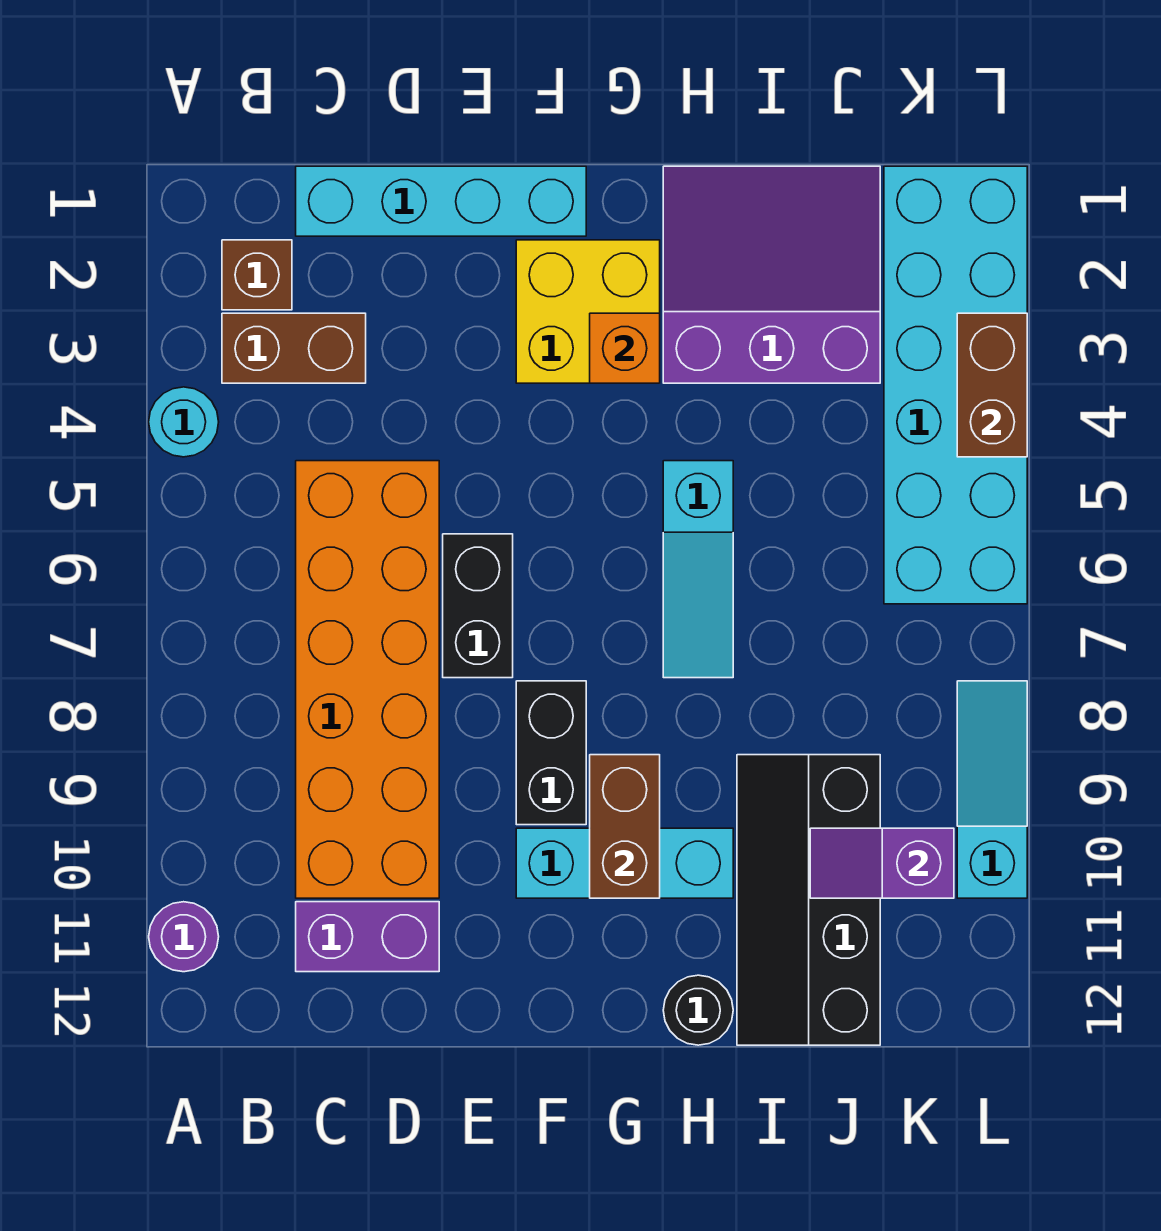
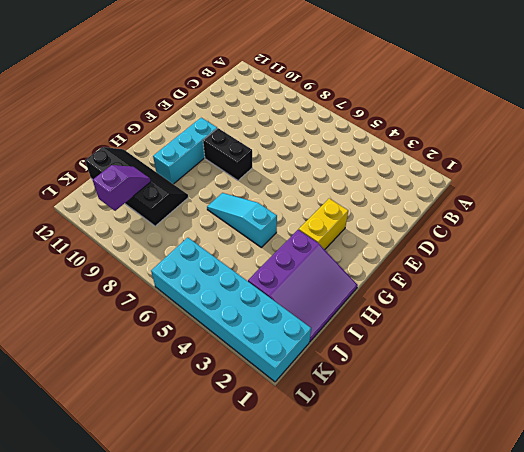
yellow 1x2 brick [299,198,348,250] -> yellow 2x2 brick [516,240,660,383]
none -> cyan 1x1 round brick [149,387,219,457]
none -> purple 1x1 round brick [149,902,219,972]
none -> brown 1x1 brick [222,240,292,310]

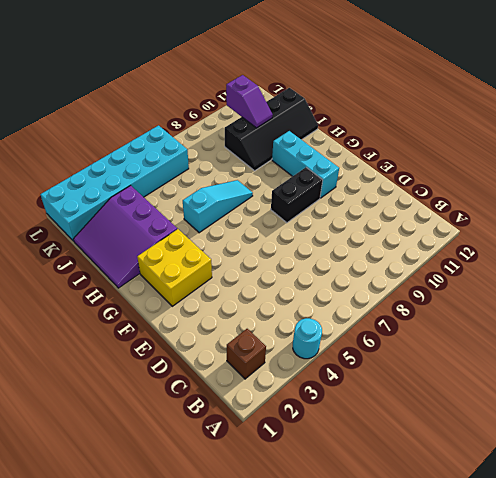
none -> purple 1x1 round brick [149,902,219,972]
none -> brown 1x2 brick [222,313,366,383]
none -> cyan 1x4 brick [296,166,586,236]

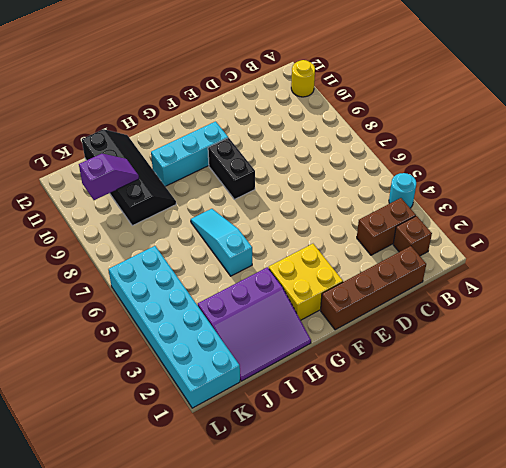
yellow 1x1 round brick [291,60,315,97] -> purple 1x1 round brick [149,902,219,972]
brown 1x4 brick [321,246,426,330] -> cyan 1x4 brick [296,166,586,236]
none -> orange 2x6 brick [296,461,439,898]
none -> purple 1x2 brick [296,902,439,972]
none -> black 1x2 brick [443,534,513,678]

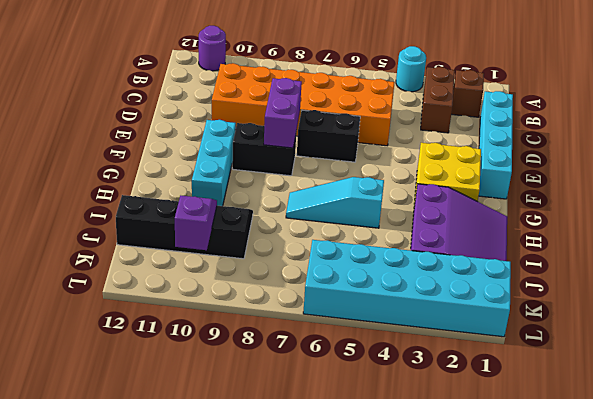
purple 1x2 brick [264,78,302,148] -> purple 1x2 brick moved to [296,902,439,972]
none -> black 1x1 round brick [663,975,733,1045]
none -> cyan 1x3 slope [957,681,1027,898]
none -> orange 1x1 brick [590,313,660,383]

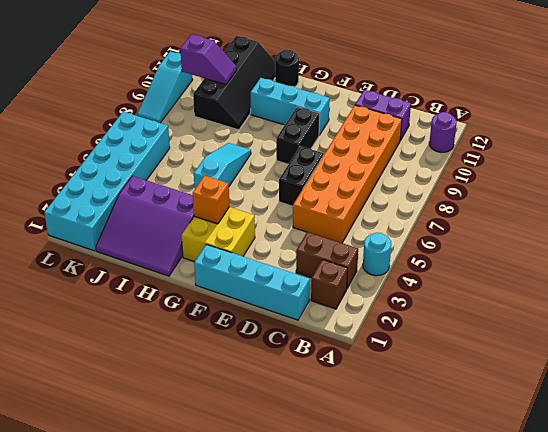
none -> brown 1x2 brick [590,755,660,898]
none -> brown 1x2 brick [957,313,1027,457]

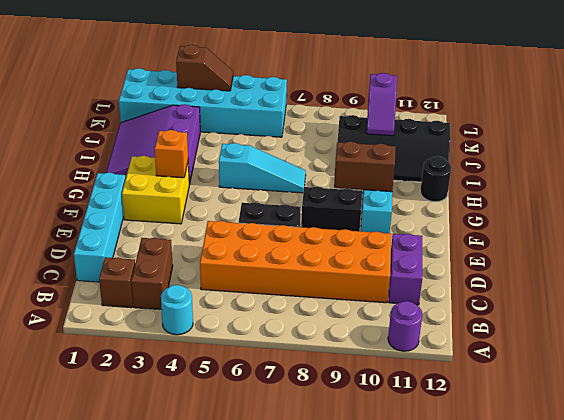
brown 1x2 slope [176,45,233,91] -> brown 1x2 brick [957,313,1027,457]
none -> cyan 1x3 slope [957,681,1027,898]

